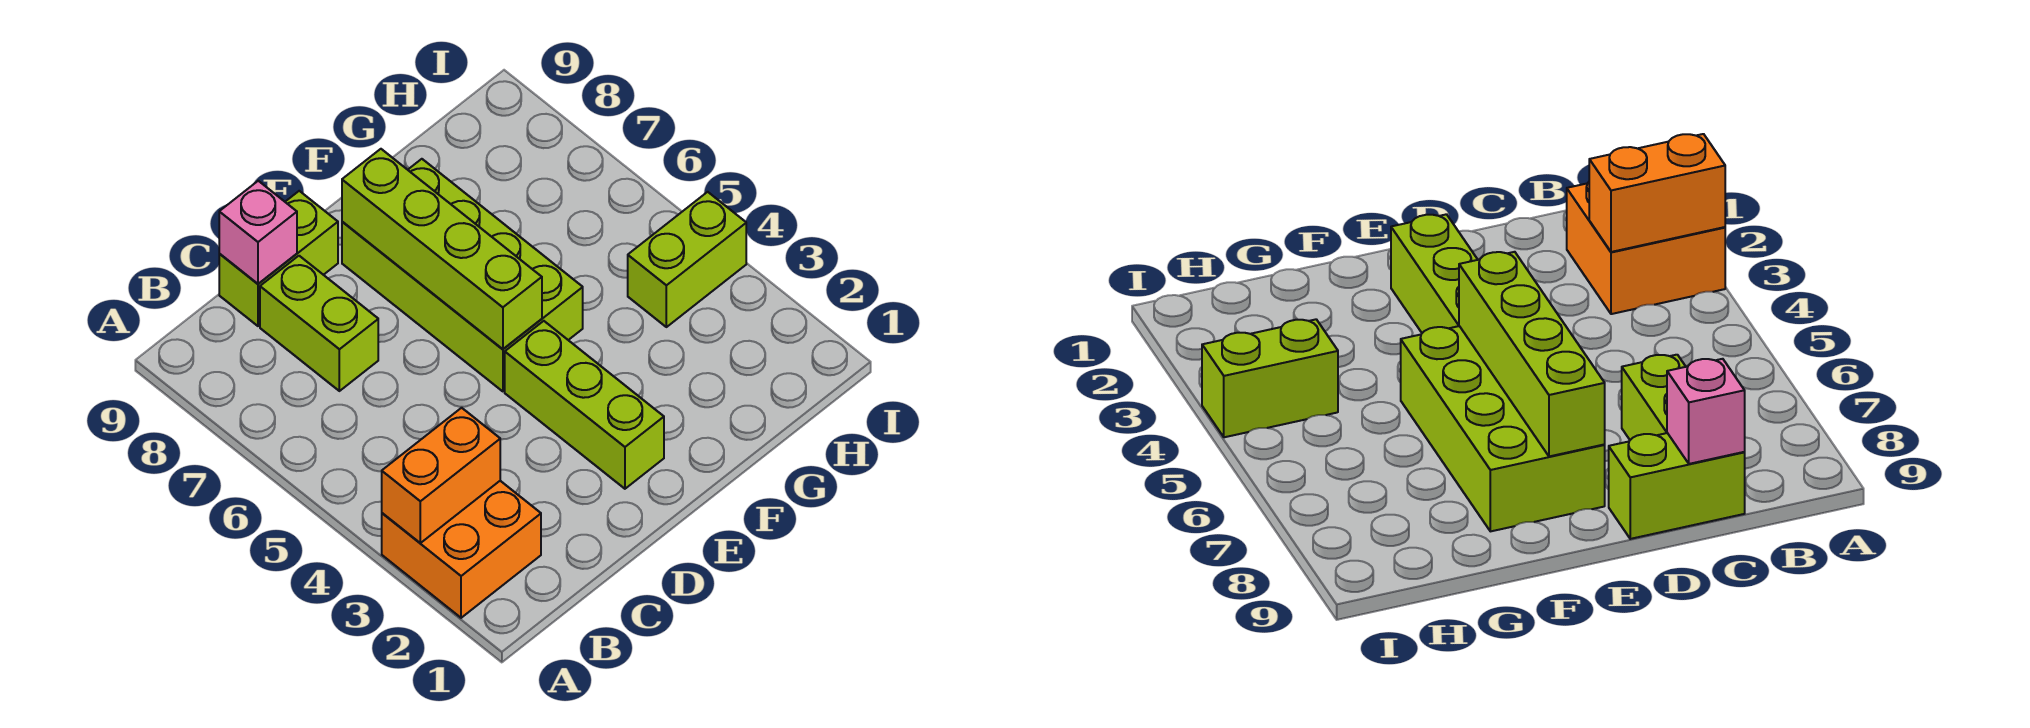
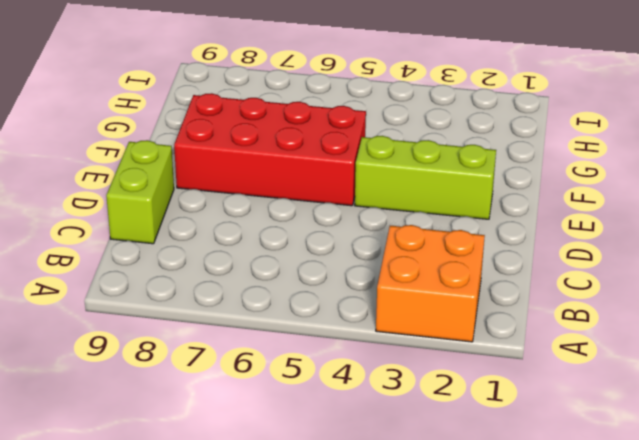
red 2x4 brick [174,93,366,206] -> lime 2x4 brick [342,159,583,391]
none -> lime 1x2 brick [260,256,378,391]
none -> lime 1x2 brick [628,192,746,327]

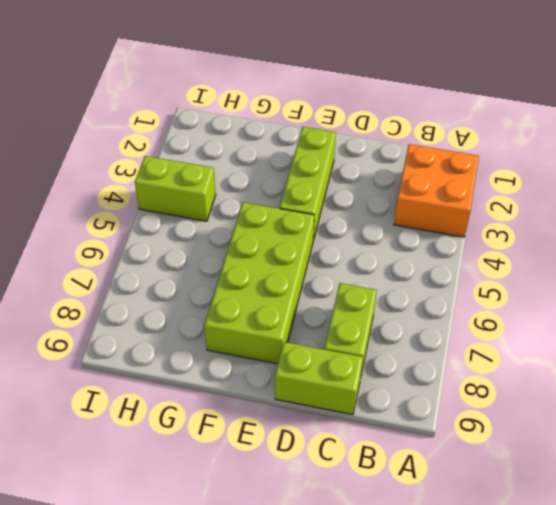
none -> orange 1x2 brick [382,408,500,543]
none -> pink 1x1 brick [219,181,297,284]

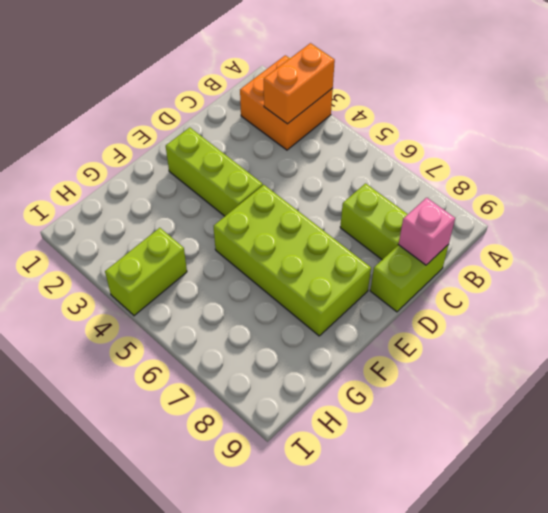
none -> lime 1x4 brick [342,149,542,349]

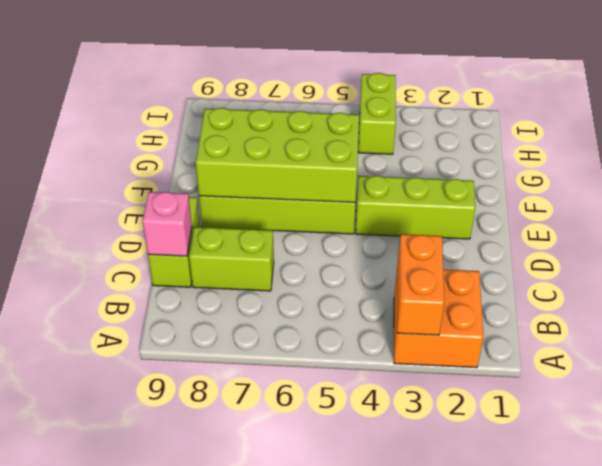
lime 2x4 brick [196,108,359,203] -> lime 1x4 brick [342,149,542,349]

